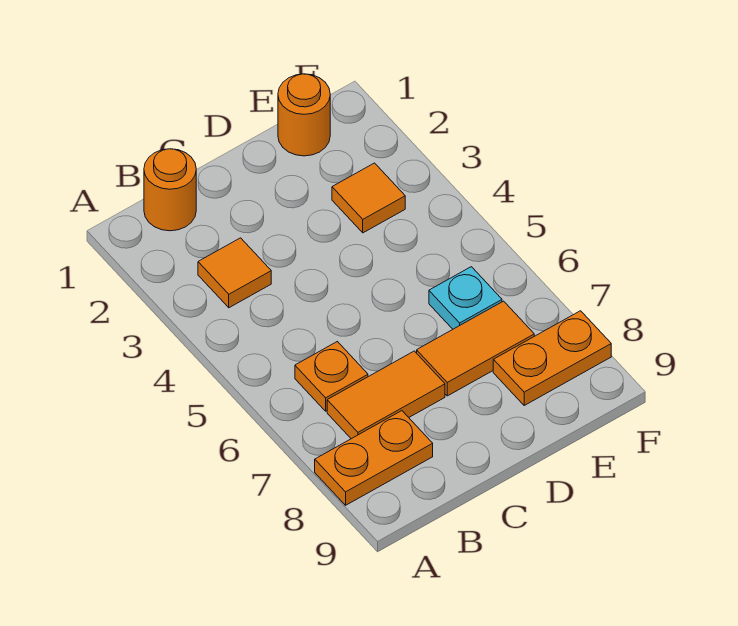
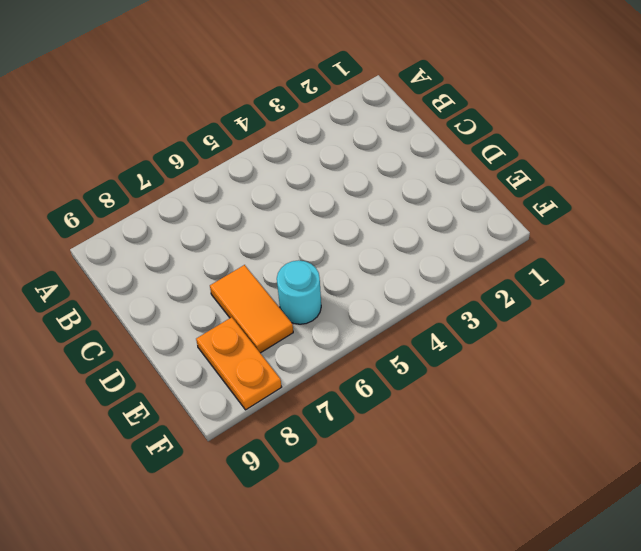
cyan 1x1 round brick [277,260,321,324] -> cyan 1x1 plate [429,267,502,329]
none -> orange 1x2 plate [315,411,433,505]
none -> orange 1x1 round brick [144,149,196,231]

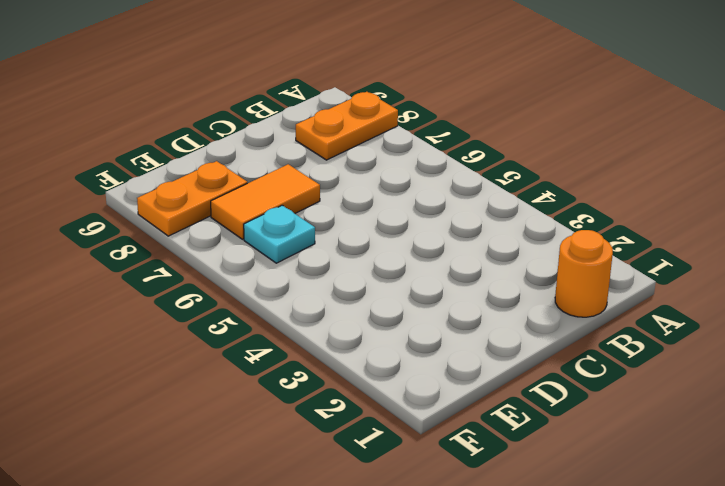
none -> orange 1x1 tile [198,238,271,308]
none -> orange 1x1 plate [295,342,368,411]

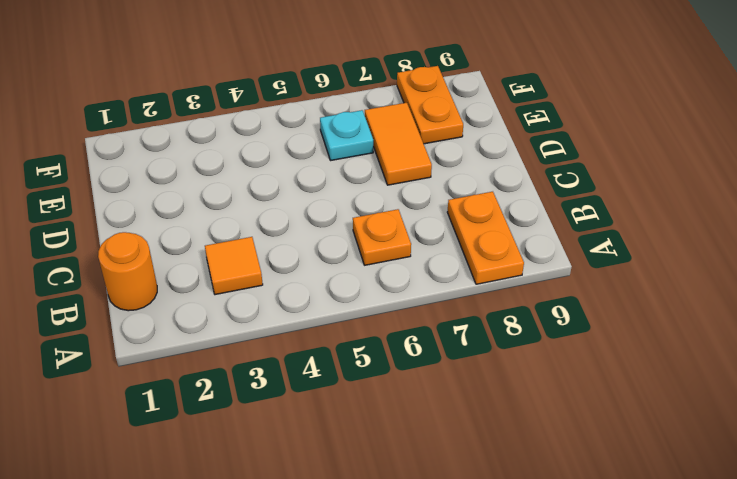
none -> orange 1x2 tile [327,351,445,439]
none -> orange 1x1 round brick [278,74,330,156]

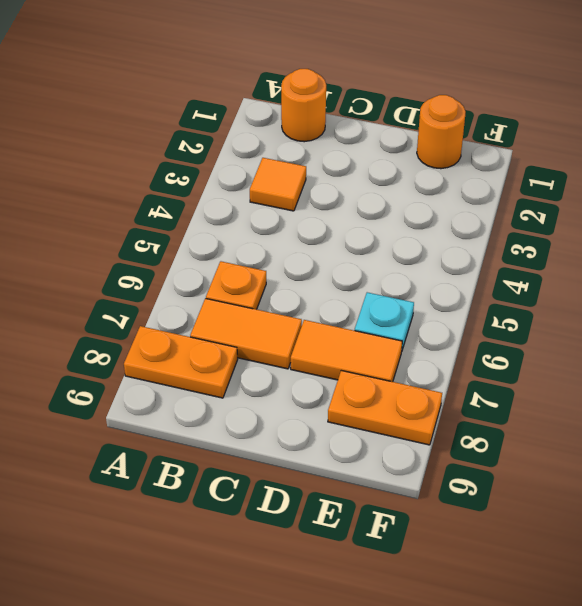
none -> orange 1x1 tile [332,163,405,233]

